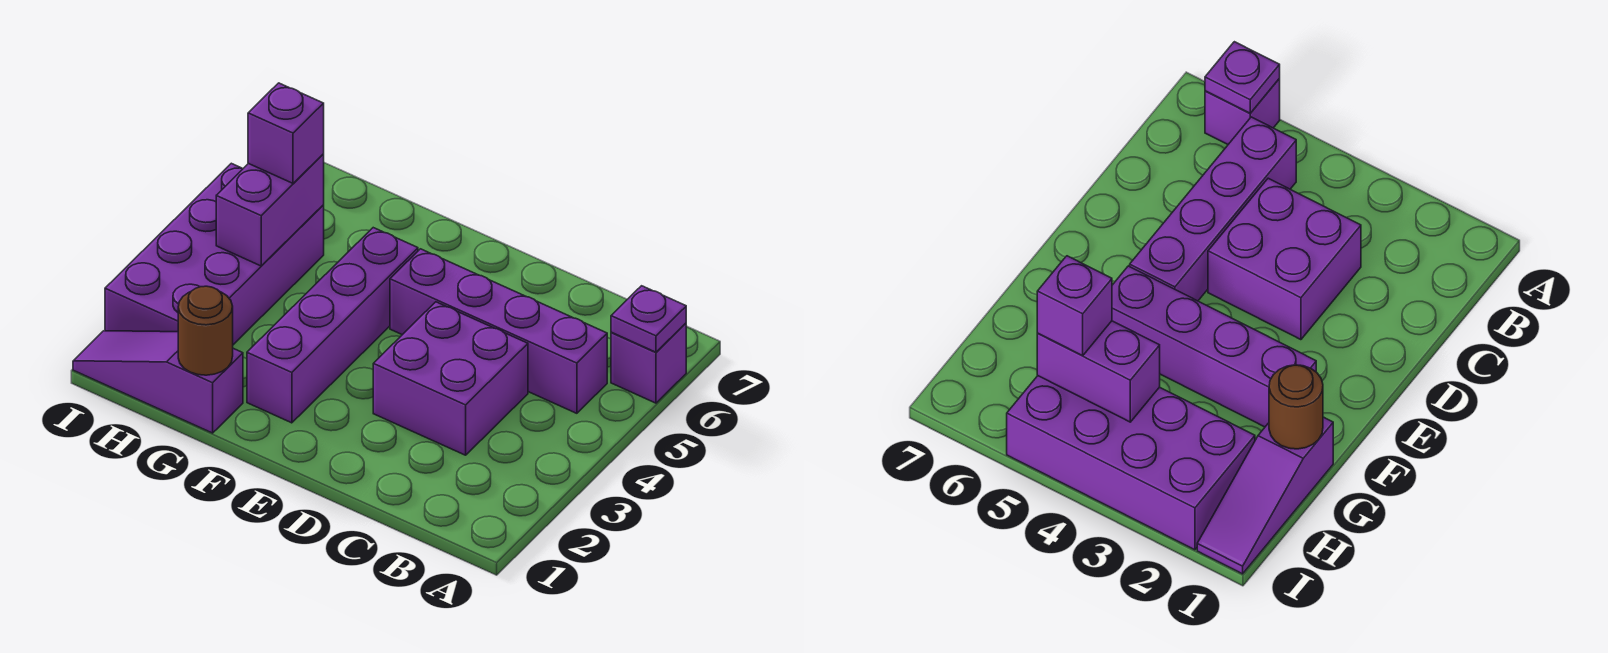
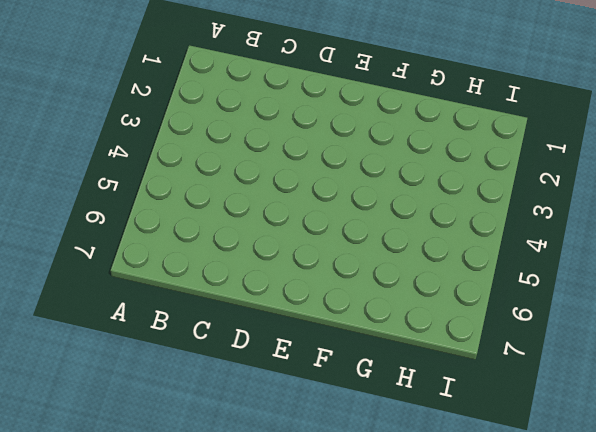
none -> purple 1x1 brick [611,323,686,403]
none -> purple 1x4 brick [390,249,607,413]

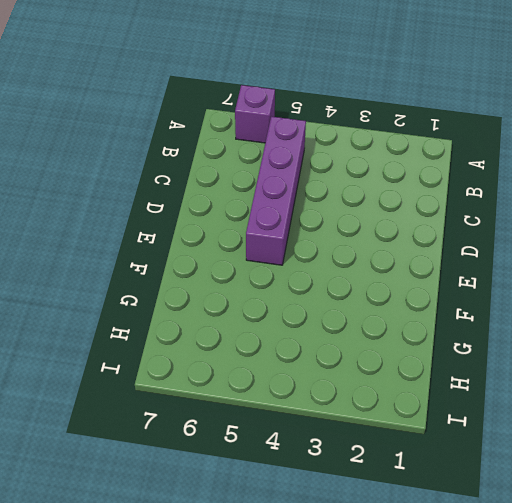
none -> purple 2x2 brick [373,302,528,455]
none -> purple 1x4 brick [247,228,418,423]

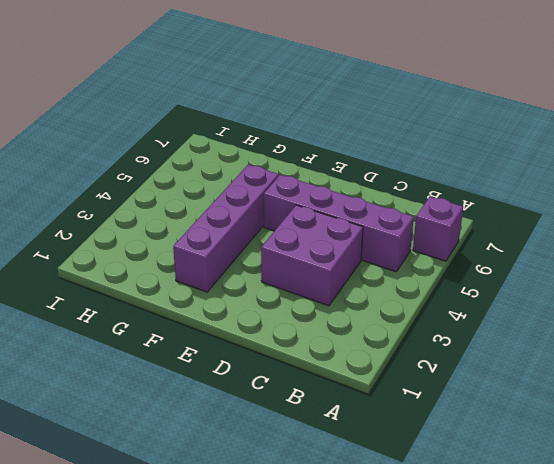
none -> purple 1x3 slope [73,331,243,433]
none -> purple 2x4 brick [105,163,324,345]

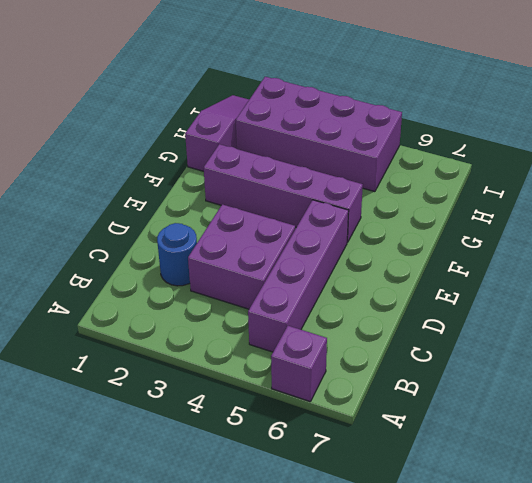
blue 1x1 round brick [157,223,197,286] -> none
none -> purple 1x1 plate [611,286,686,352]
none -> brown 1x1 round brick [178,286,233,375]

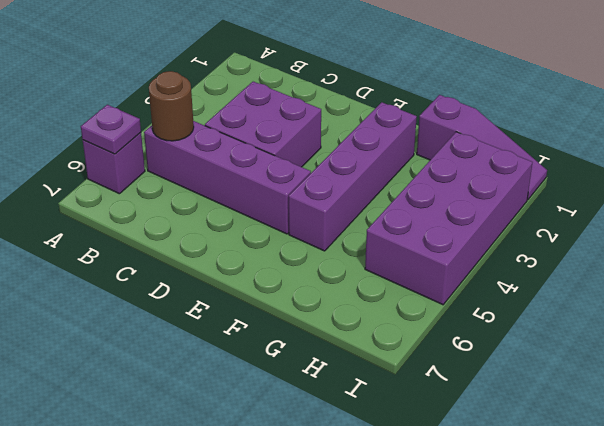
brown 1x1 round brick [149,71,194,141] -> brown 1x1 round brick moved to [178,286,233,375]
none -> purple 1x2 brick [216,154,324,266]
none -> purple 1x1 brick [248,83,324,183]

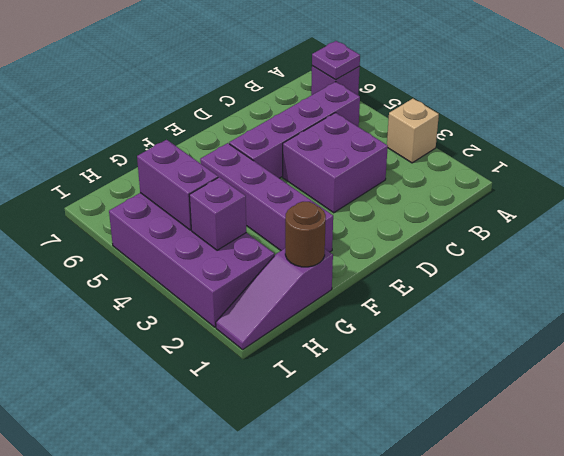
tan 1x1 brick [387,99,439,163] -> none
purple 1x1 brick [189,177,246,250] -> purple 1x1 brick moved to [248,83,324,183]

